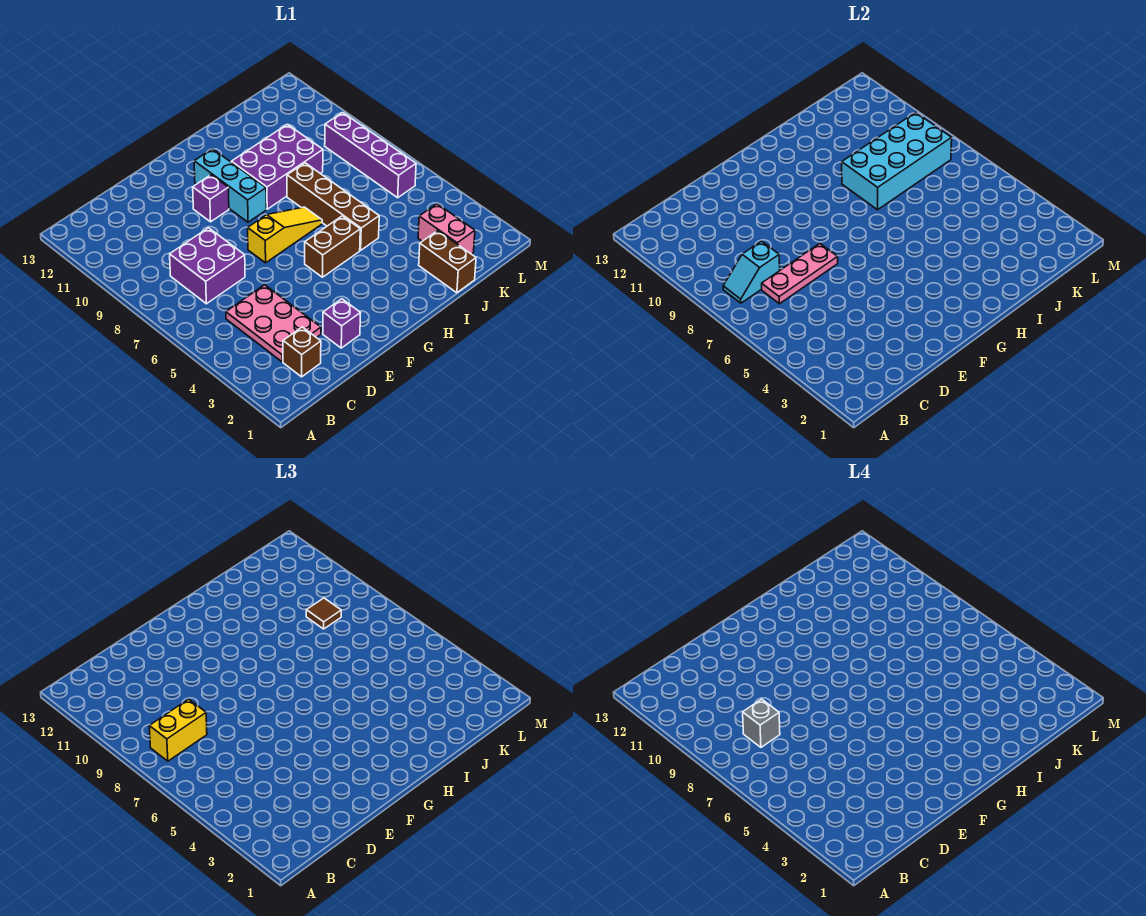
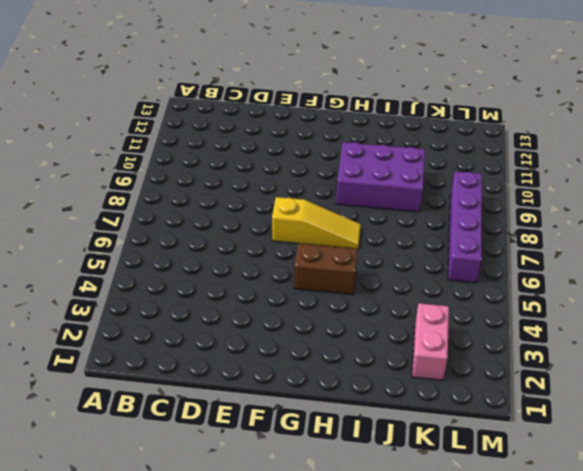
none -> brown 1x1 brick [283,327,321,377]
none -> pink 2x3 plate [226,285,321,362]
none -> purple 2x2 brick [170,228,245,304]

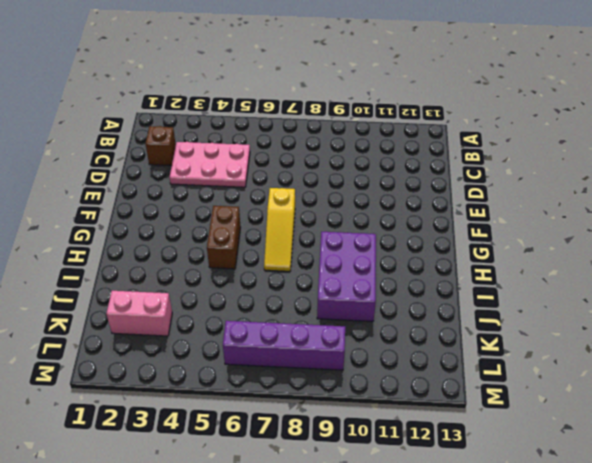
none -> purple 2x2 brick [170,228,245,304]
none -> purple 1x1 brick [323,299,361,348]
none -> purple 1x1 brick [193,175,229,222]

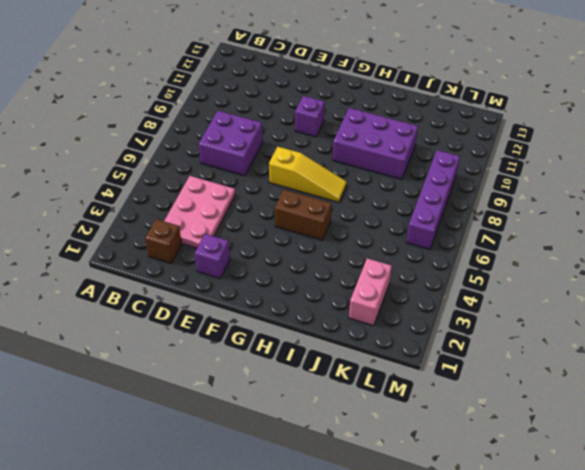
none -> cyan 1x3 brick [194,149,266,222]
none -> brown 1x4 brick [287,163,379,250]
none -> brown 1x2 brick [419,231,476,293]

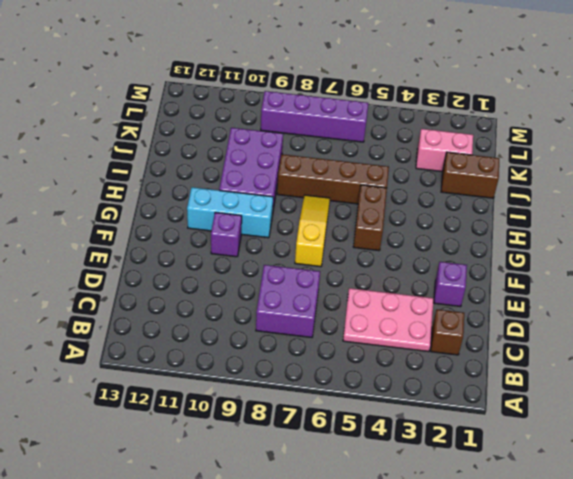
none -> cyan 1x2 slope [723,241,780,303]
none -> pink 1x3 plate [762,244,838,304]
none -> cyan 2x4 brick [842,113,952,210]

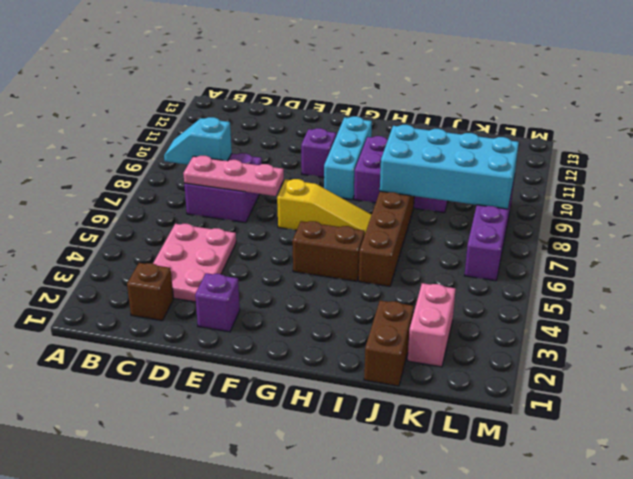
none -> yellow 1x2 brick [149,699,207,761]
none -> brown 1x1 tile [306,598,341,629]
none -> grey 1x1 brick [743,699,780,747]

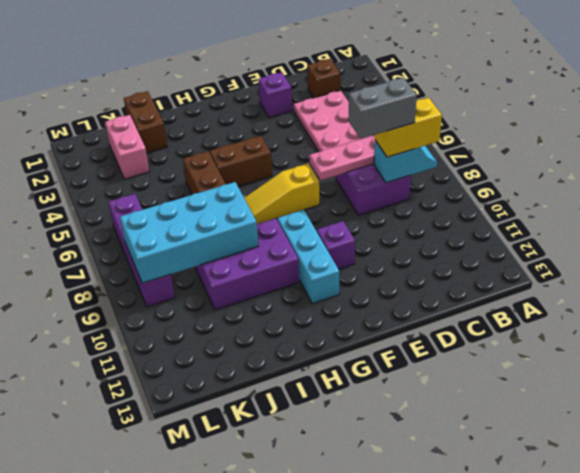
grey 1x2 brick [348,78,417,139] -> grey 1x1 brick [743,699,780,747]
none -> brown 1x1 tile [306,598,341,629]

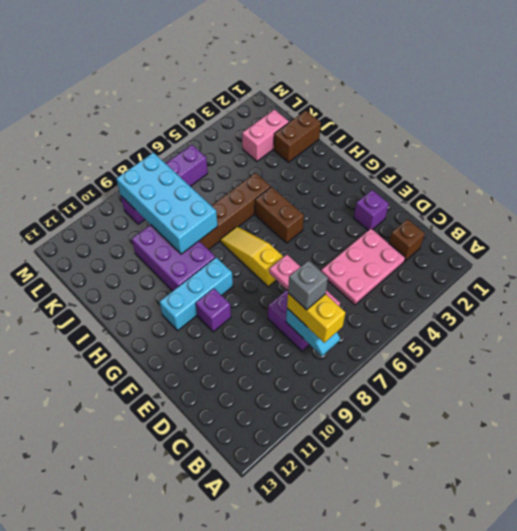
none -> brown 1x1 tile [306,598,341,629]

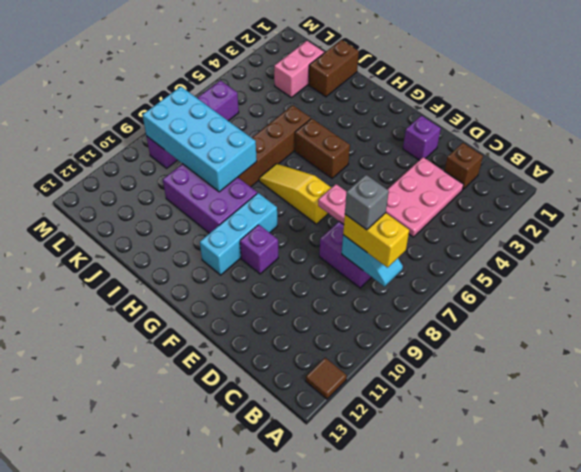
brown 1x1 tile [306,358,347,399] -> brown 1x1 tile moved to [306,598,341,629]

